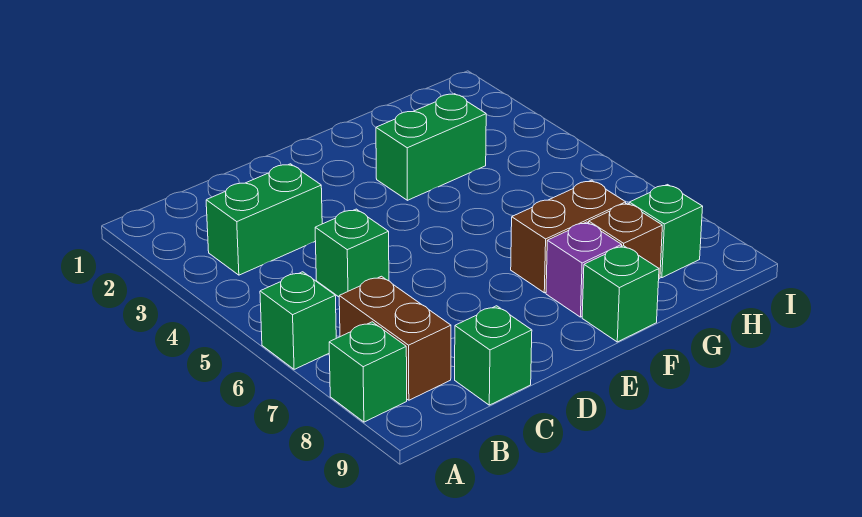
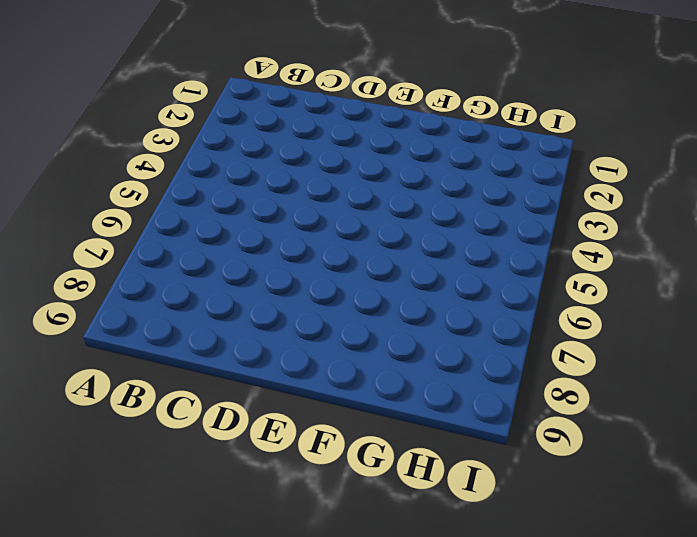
none -> green 1x1 brick [260,272,336,369]
none -> green 1x1 brick [329,322,407,422]
none -> green 1x2 brick [206,164,322,275]

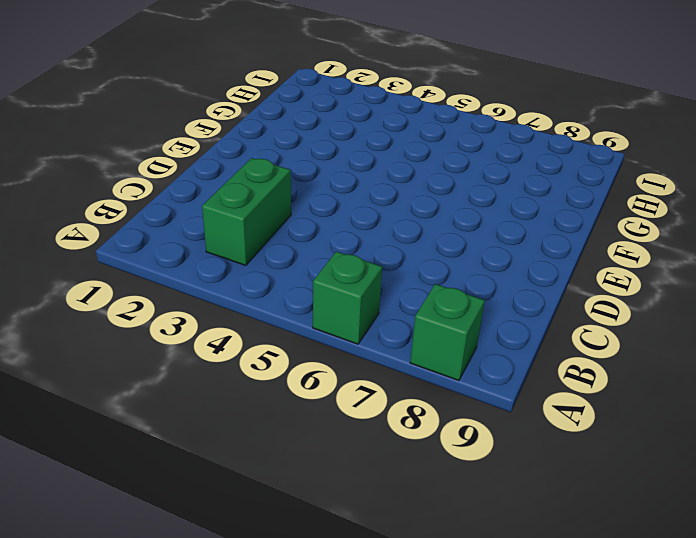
none -> brown 1x2 brick [339,276,451,400]
none -> green 1x1 brick [315,209,389,297]
none -> green 1x1 brick [455,306,532,405]

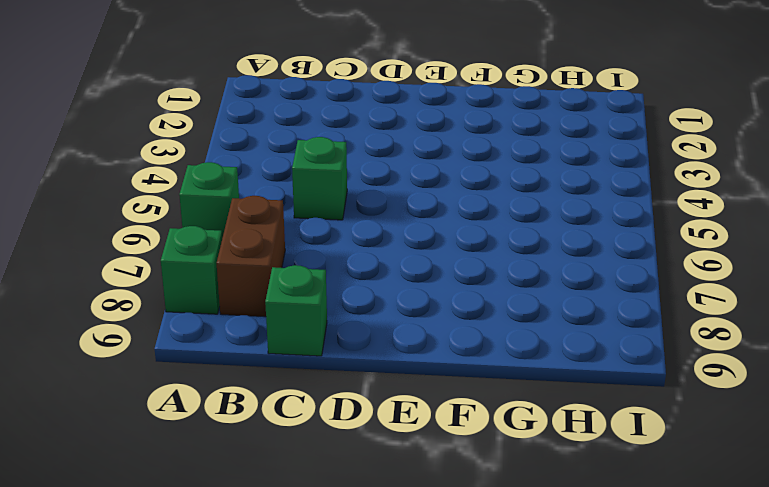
none -> green 1x2 brick [206,164,322,275]
none -> green 1x2 brick [376,94,486,200]
none -> brown 1x2 brick [511,180,626,293]

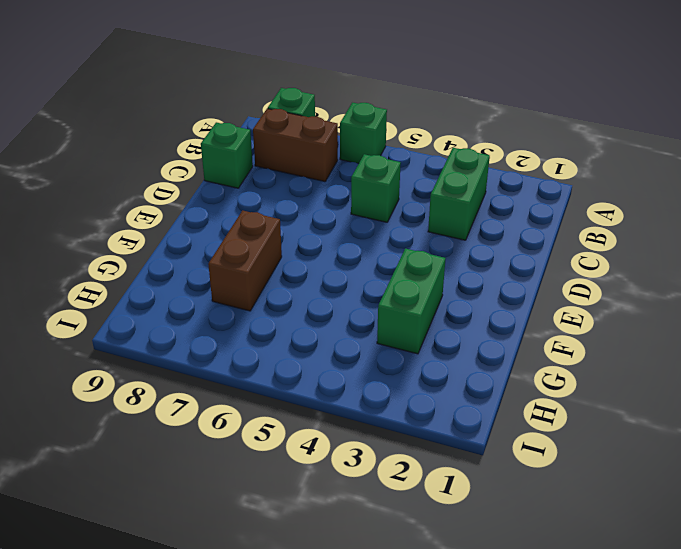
none -> purple 1x1 brick [546,222,622,317]
none -> green 1x1 brick [582,246,659,342]
none -> brown 1x1 brick [589,203,662,279]

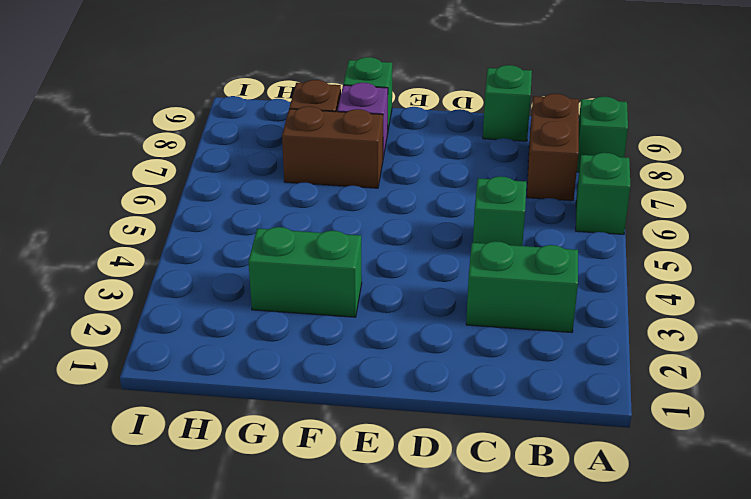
none -> green 1x1 brick [629,185,703,278]

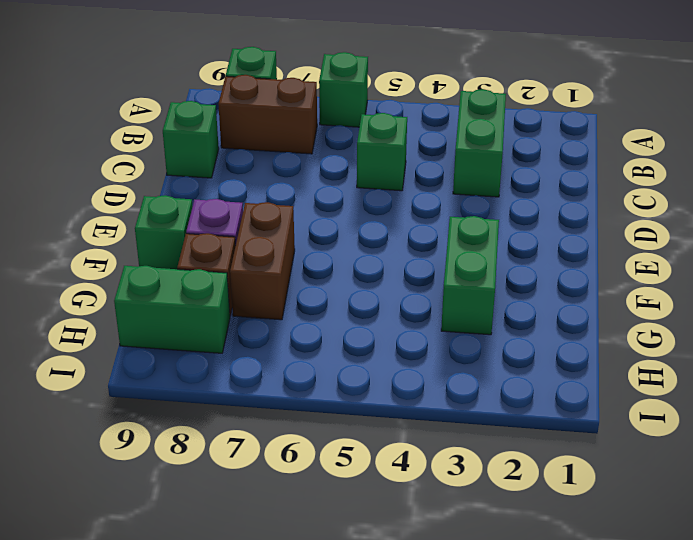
green 1x2 brick [114,266,230,353] -> green 1x1 brick [629,185,703,278]

